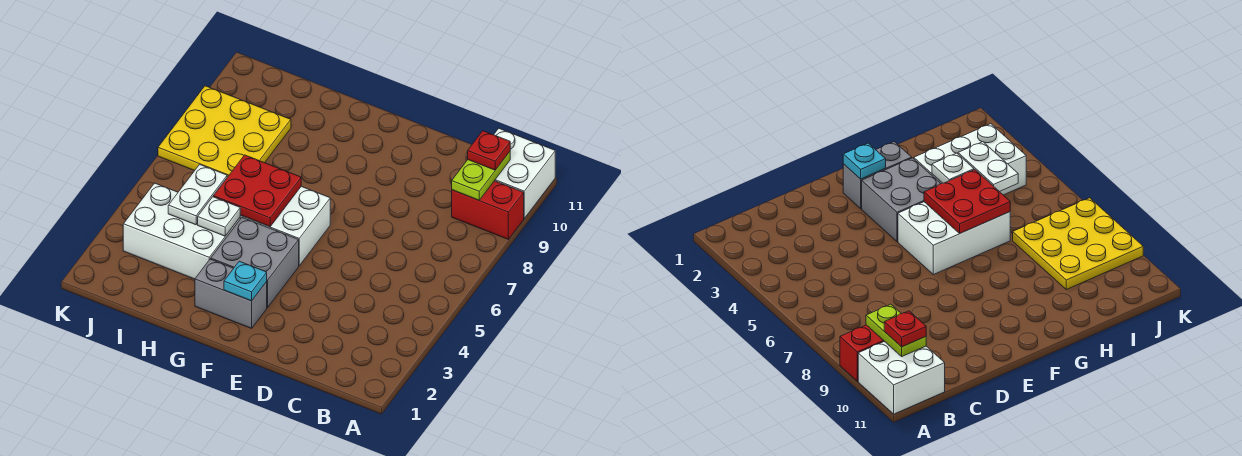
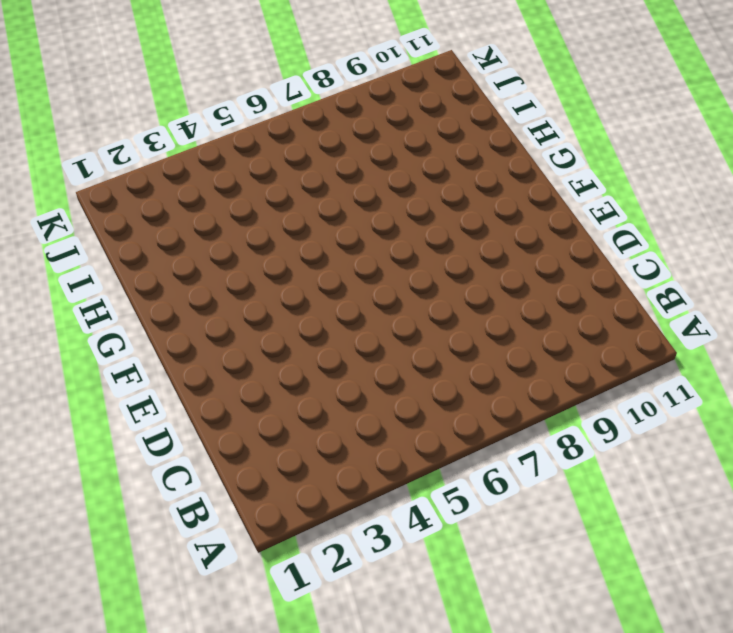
none -> red 1x2 brick [452,181,524,239]
none -> white 2x2 brick [494,128,555,218]
none -> grey 1x2 brick [195,259,267,328]

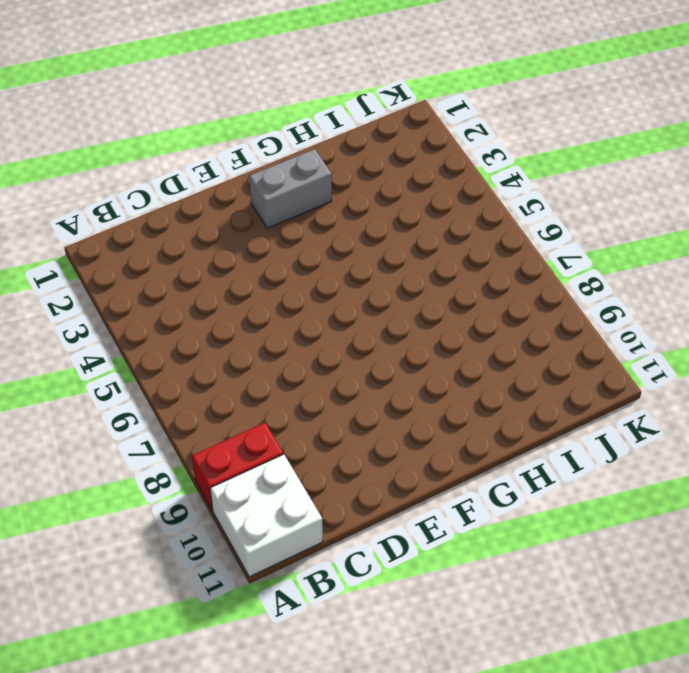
none -> grey 2x2 brick [211,218,299,308]
none -> white 2x3 brick [240,186,330,266]
none -> white 2x3 brick [123,183,240,279]

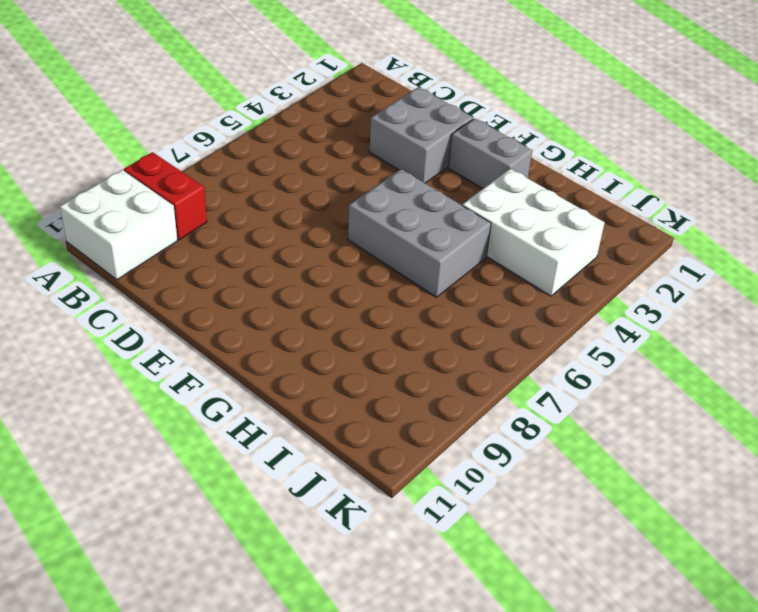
grey 2x2 brick [370,87,473,183] -> grey 2x2 brick moved to [211,218,299,308]
grey 2x3 brick [348,169,491,297] -> white 2x3 brick [240,186,330,266]
none -> yellow 3x3 plate [158,86,291,177]
none -> lime 1x2 plate [452,152,510,200]
none -> cyan 1x1 plate [224,261,267,301]

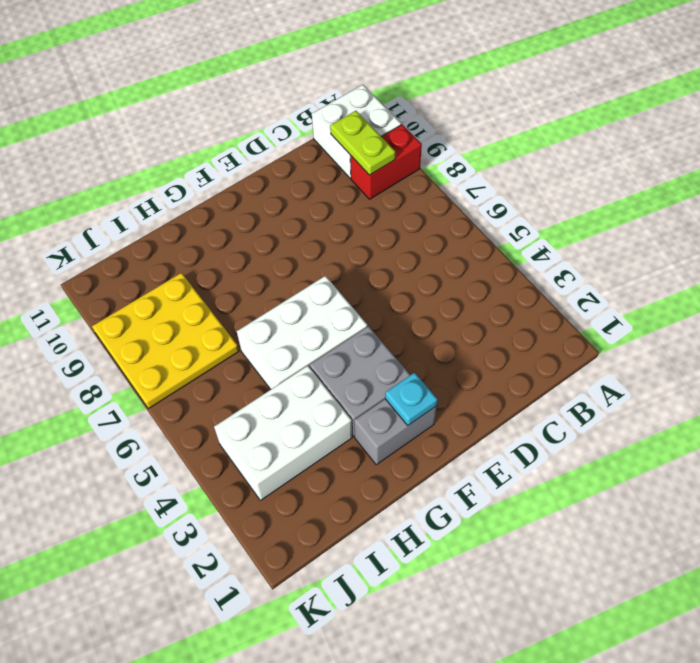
none -> red 2x2 plate [213,155,301,227]
none -> white 1x1 plate [198,197,240,236]
none -> white 1x2 plate [168,164,227,225]

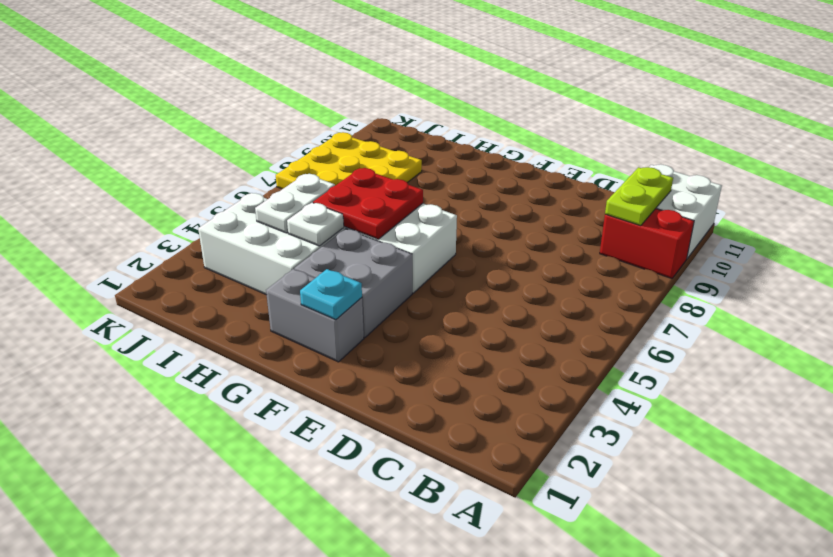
none -> red 1x1 plate [468,131,510,170]

